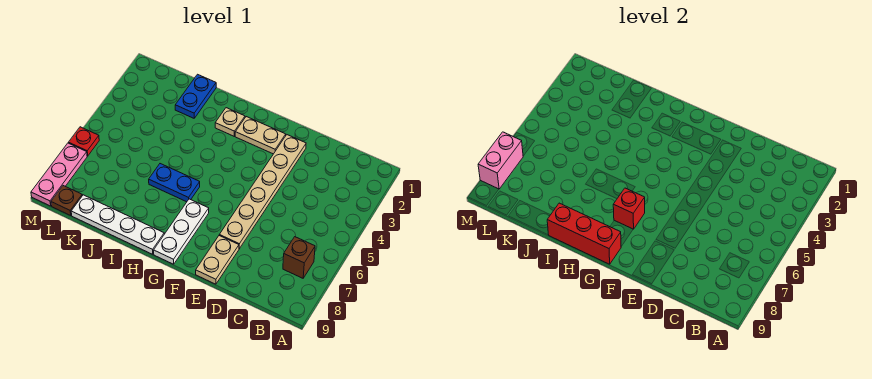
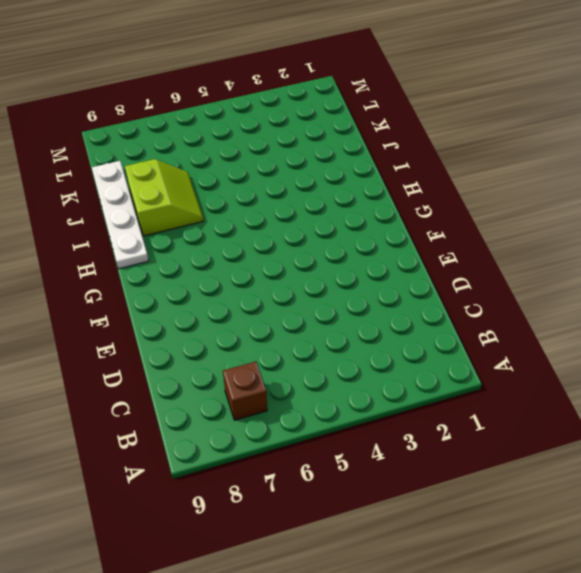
lime 2x2 slope [125,159,203,236] -> none
none -> tan 1x6 plate [219,135,306,249]
none -> tan 1x2 plate [196,236,239,284]
none -> tan 1x2 plate [235,117,286,154]

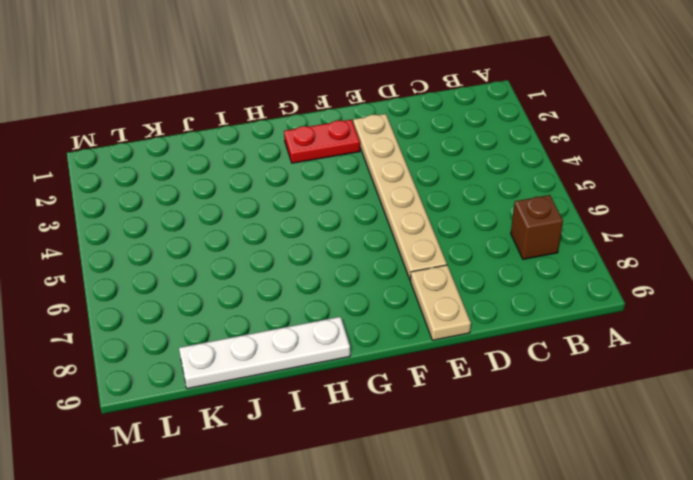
red 1x2 plate [284,120,360,163] -> tan 1x2 plate [235,117,286,154]
none -> white 1x3 plate [154,199,209,264]
none -> tan 1x1 plate [215,108,245,136]
none -> blue 1x2 plate [149,164,200,202]

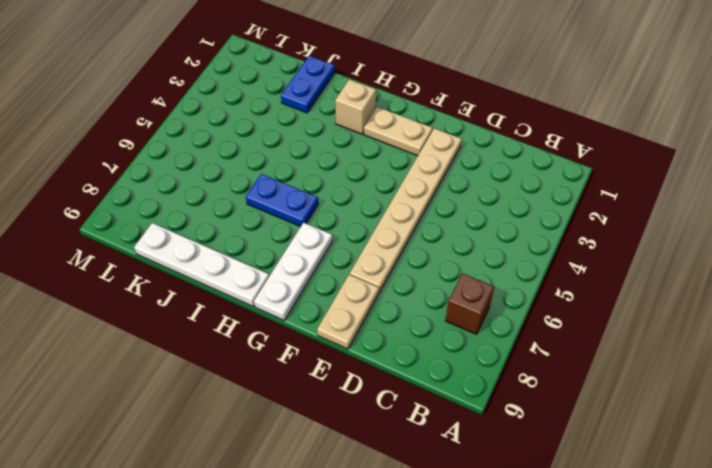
tan 1x1 brick [335,79,376,134] -> tan 1x1 plate [215,108,245,136]
none -> brown 1x1 plate [51,186,82,216]
none -> red 1x1 plate [68,127,99,156]
none -> pink 1x3 plate [31,143,87,206]

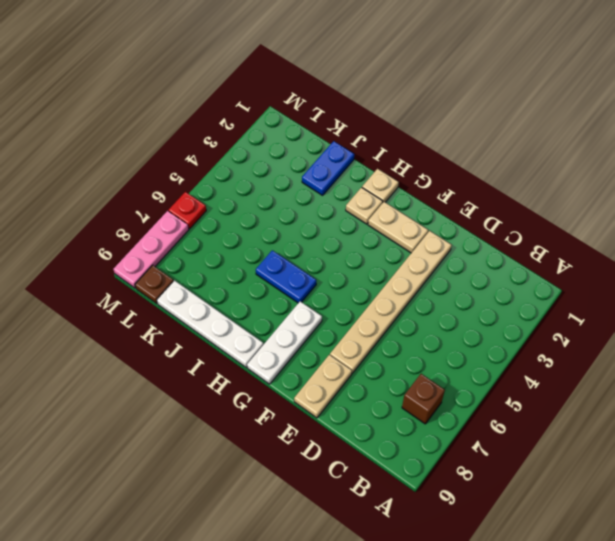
tan 1x1 plate [362,169,399,202] -> none
none -> red 1x1 brick [613,188,645,229]
none -> red 1x3 brick [547,203,621,264]
none -> pink 1x2 brick [478,132,523,189]

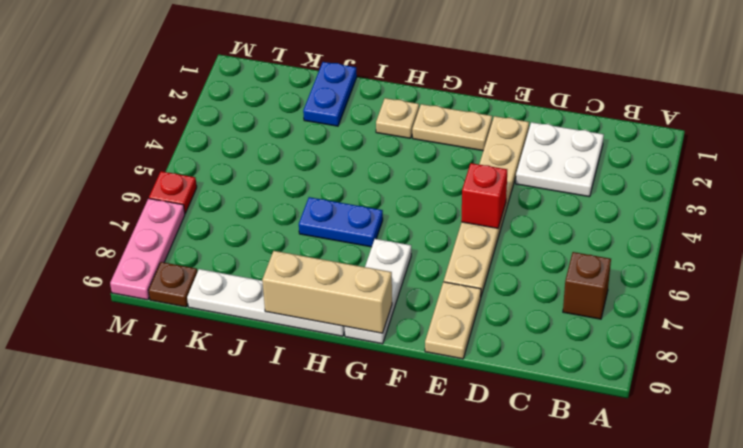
white 2x2 plate [516,122,604,197] -> none
red 1x1 brick [461,163,507,228] -> red 1x1 brick moved to [613,188,645,229]
tan 1x3 brick [262,251,392,333] -> red 1x3 brick [547,203,621,264]
none -> pink 1x2 brick [478,132,523,189]

